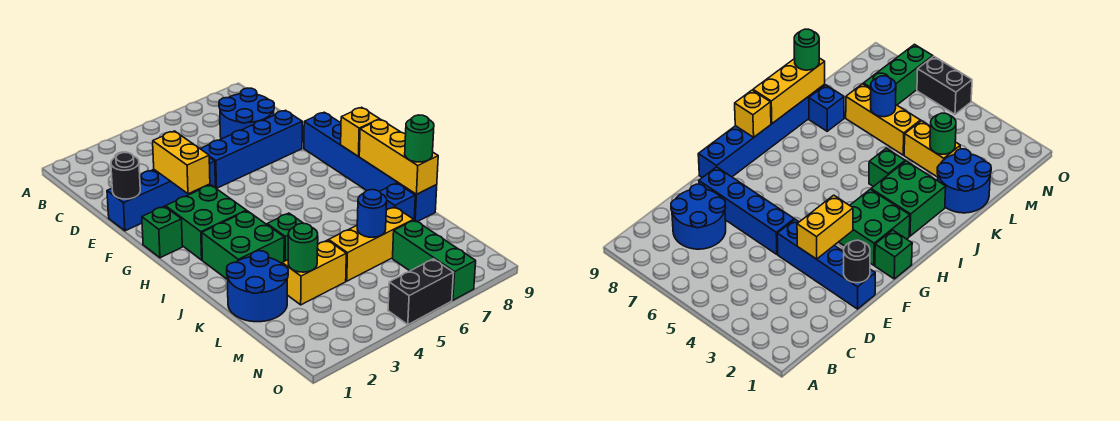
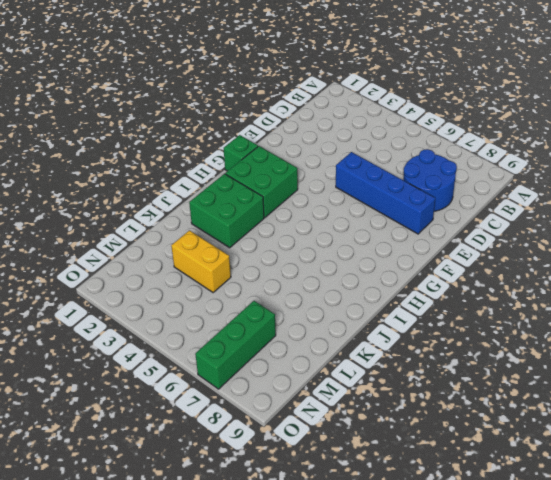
none -> blue 1x4 brick [107,157,215,231]
none -> blue 1x6 brick [304,112,437,222]
none -> green 1x1 brick [267,213,304,261]

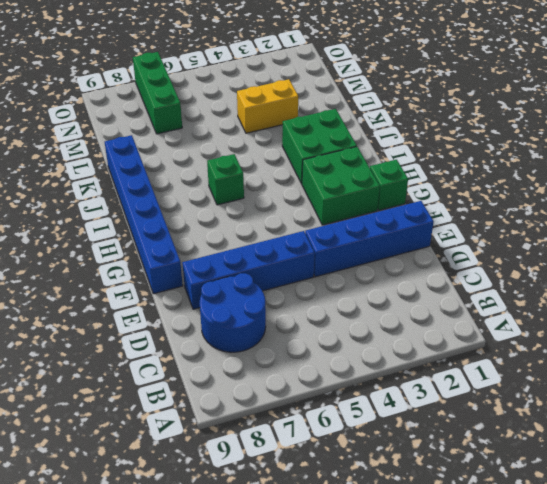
green 1x1 brick [207,154,244,205] -> green 1x1 brick moved to [267,213,304,261]
none -> blue 2x2 round brick [227,251,288,322]
none -> blue 1x1 brick [379,183,415,220]
none -> yellow 1x3 brick [329,207,413,281]

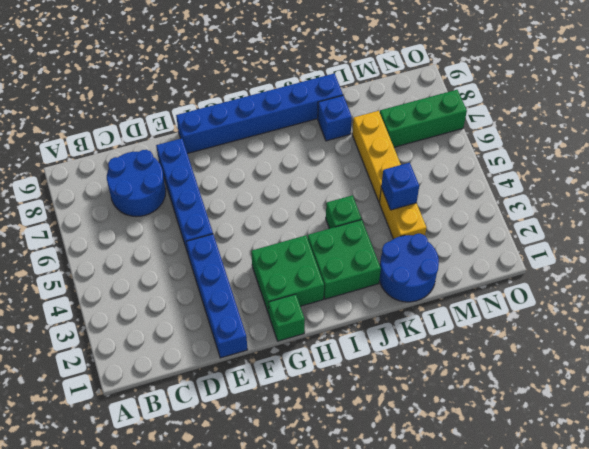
blue 1x1 brick [381,163,419,210] -> none
none -> black 1x2 brick [388,259,453,325]
none -> black 1x1 round brick [111,152,140,199]
none -> yellow 1x2 brick [153,131,210,194]

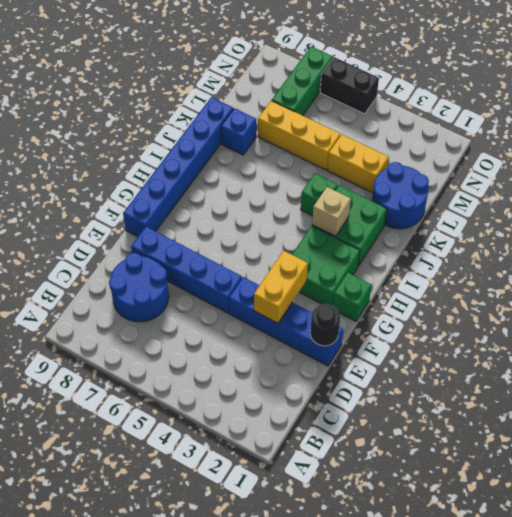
tan 1x1 brick [312,187,351,236] -> none
none -> yellow 1x1 brick [341,107,380,156]
none -> yellow 1x3 brick [359,119,438,194]
none -> green 1x1 round brick [288,223,318,272]

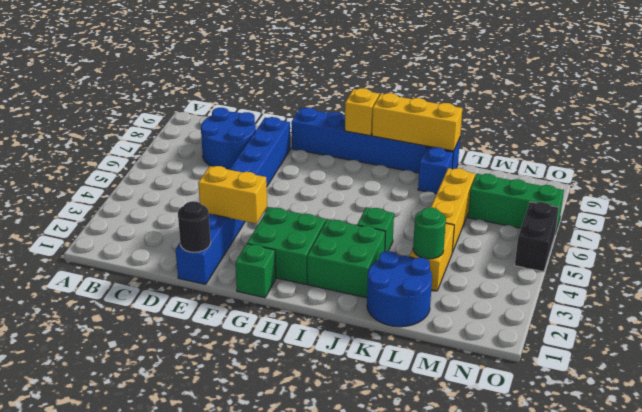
none -> blue 1x1 round brick [357,190,387,237]
none -> green 1x1 round brick [405,115,434,162]

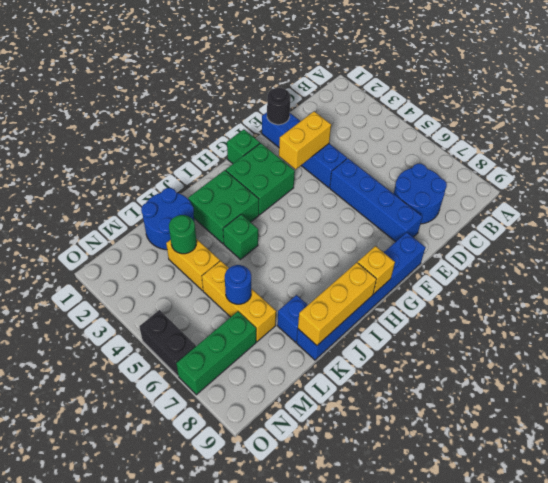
none -> green 1x1 round brick [405,115,434,162]

